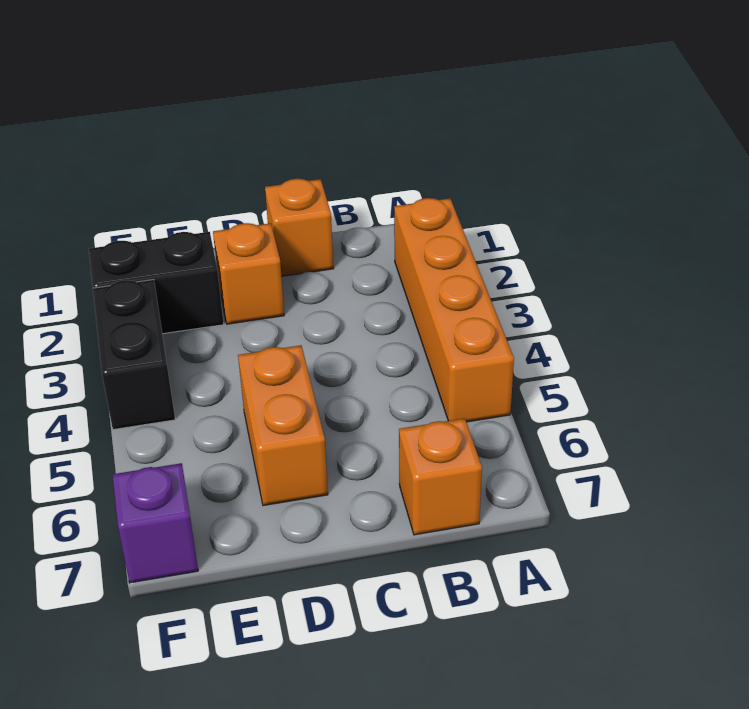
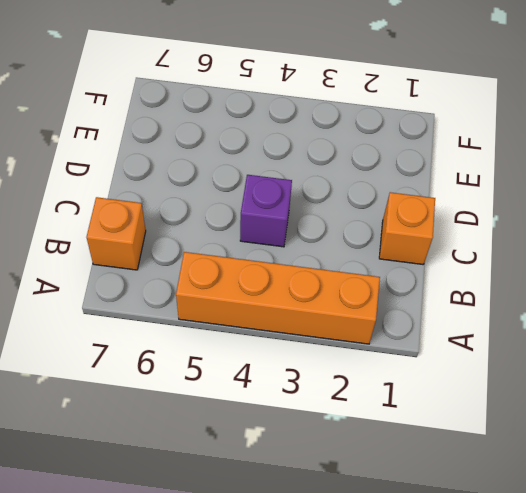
purple 1x1 brick [240,175,292,247] -> purple 1x1 brick moved to [113,463,198,583]
none -> orange 1x1 brick [213,223,284,324]
none -> orange 1x2 brick [238,345,328,506]

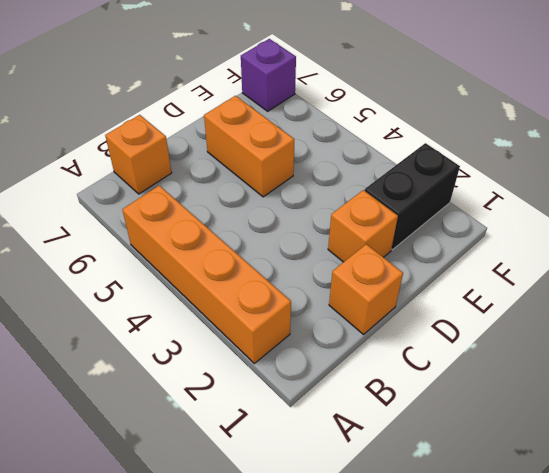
none -> black 1x2 brick [93,280,175,430]

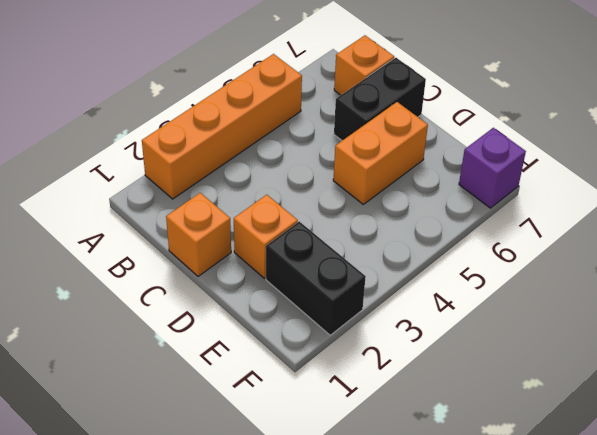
black 1x2 brick [334,58,426,141] -> black 1x2 brick moved to [93,280,175,430]

